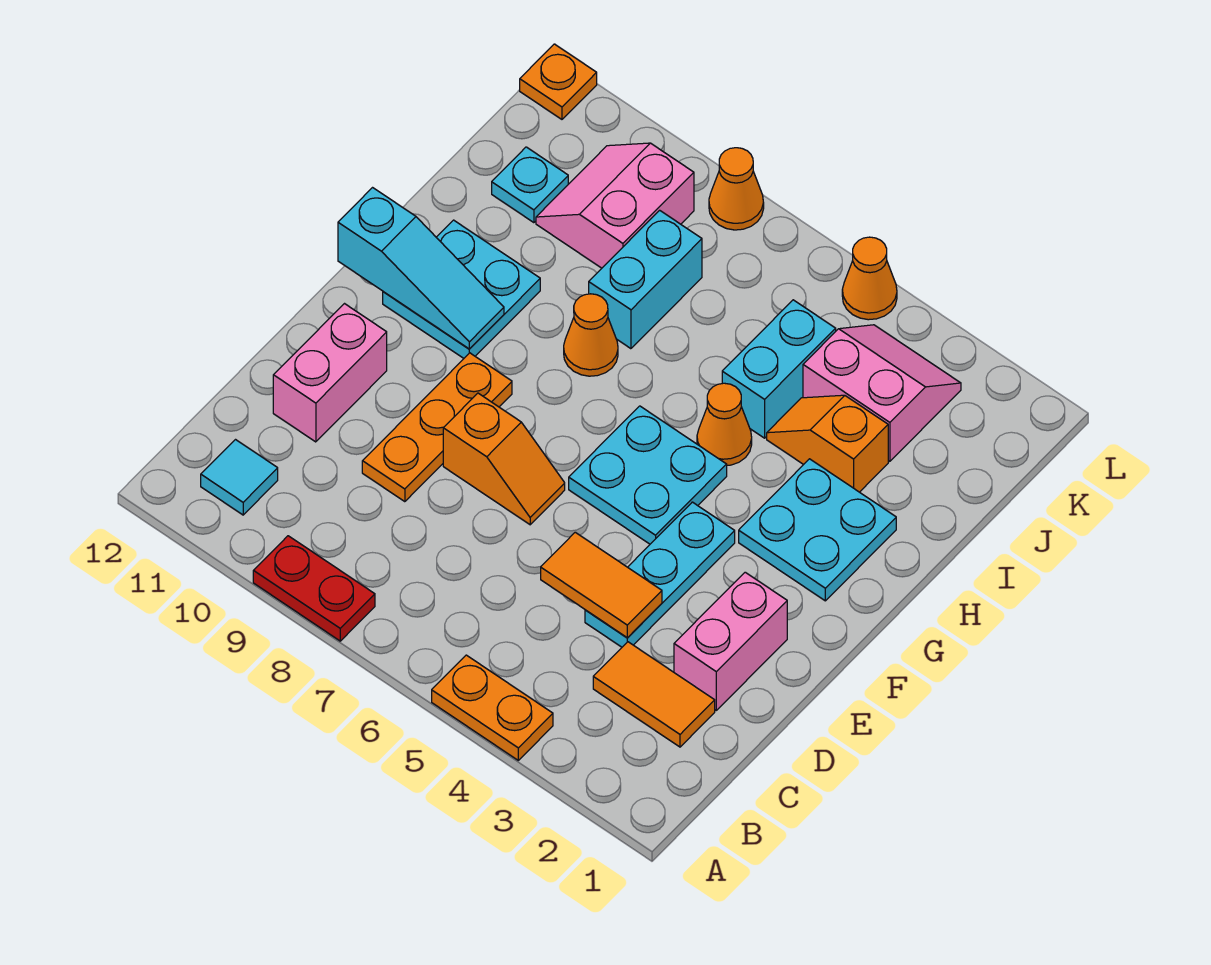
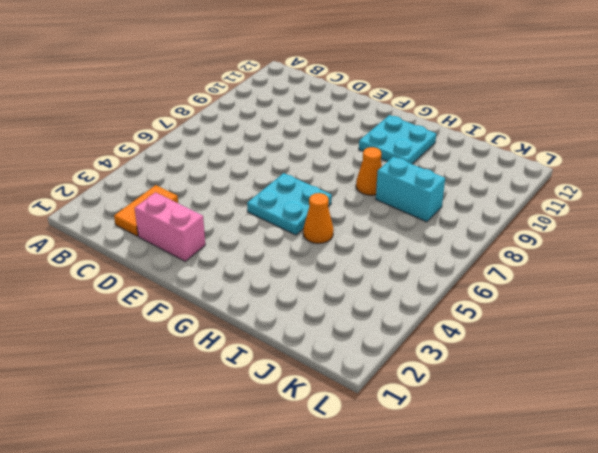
none -> orange 1x2 plate [432,655,553,760]
none -> red 1x2 plate [253,536,375,641]
none -> cyan 1x1 tile [201,440,278,515]

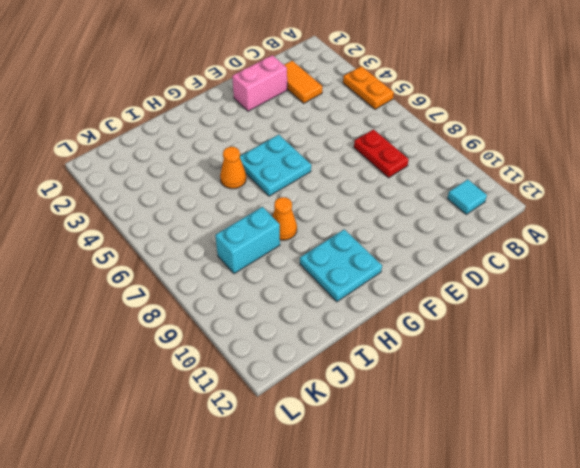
red 1x2 plate [354,129,409,178] -> red 1x2 plate moved to [253,536,375,641]
none -> cyan 1x3 plate [585,502,735,647]
none -> orange 1x3 plate [362,353,512,502]
none -> pink 1x2 brick [273,304,387,442]

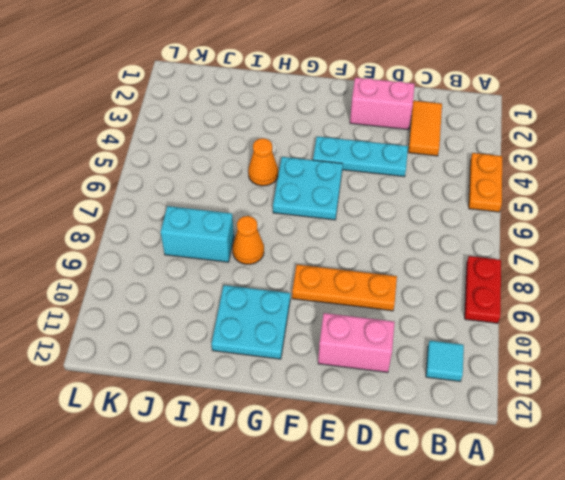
none -> orange 1x2 slope [443,393,565,525]
none -> cyan 2x2 plate [739,459,896,601]
none -> orange 1x2 slope [767,395,888,492]

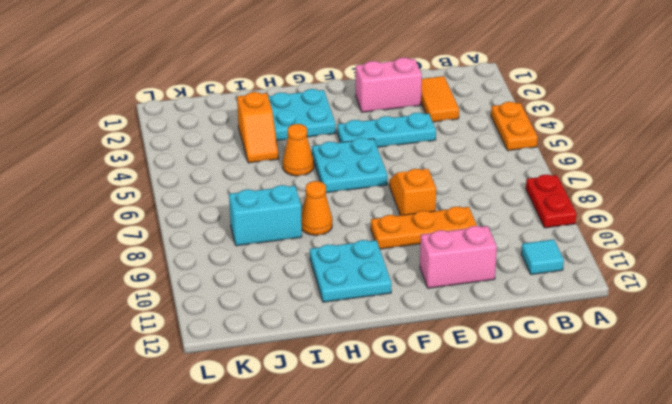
none -> cyan 1x2 brick [722,300,836,438]
none -> pink 2x2 slope [803,325,961,461]
none -> pink 2x2 slope [536,143,694,268]

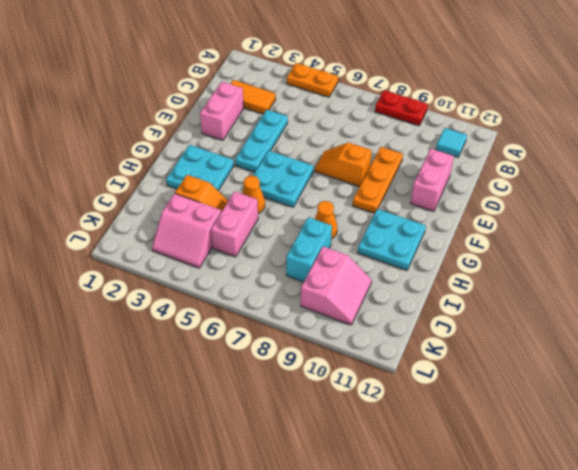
pink 1x2 brick [211,191,258,257] -> cyan 1x2 brick [722,300,836,438]
none -> cyan 1x1 plate [492,147,568,223]
none -> orange 1x1 cone [842,237,897,320]
none -> orange 1x1 cone [709,148,764,230]

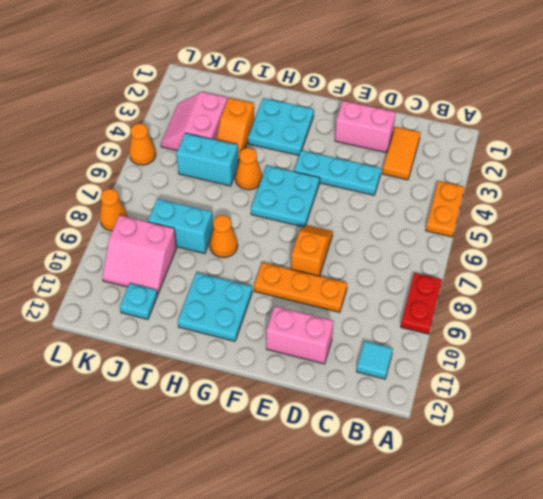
none -> orange 1x1 plate [520,44,597,119]
none -> orange 1x2 tile [541,532,662,638]
none -> cyan 1x3 slope [338,188,504,349]

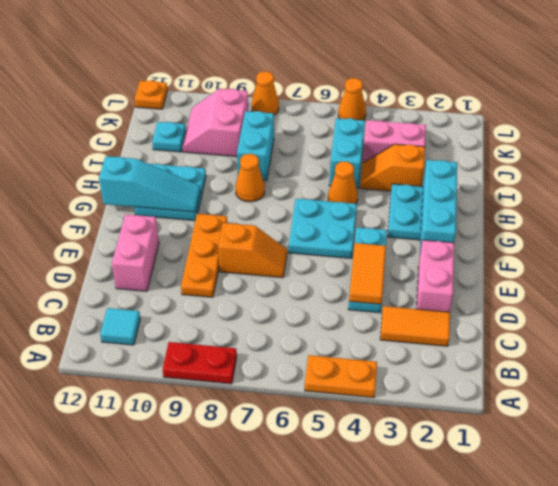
orange 1x2 tile [349,243,386,304] -> orange 1x2 tile turned to [541,532,662,638]
cyan 1x3 brick [420,160,457,252] -> none

